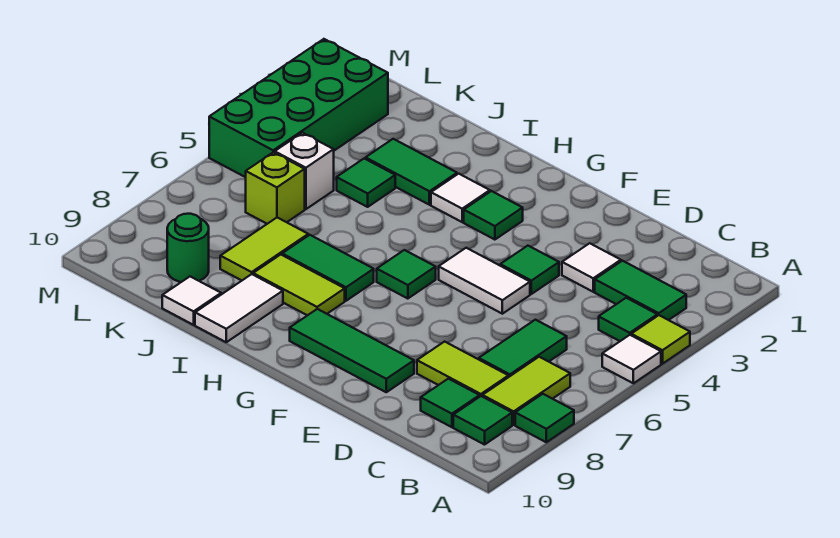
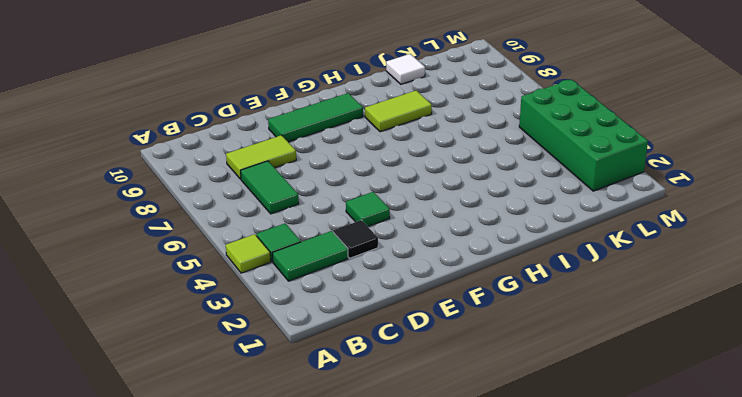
black 1x1 tile [333,220,378,258] -> white 1x1 tile [562,243,621,292]
none -> white 1x1 tile [602,335,661,383]
none -> green 1x1 tile [515,394,574,442]
none -> lime 1x2 tile [482,357,570,425]

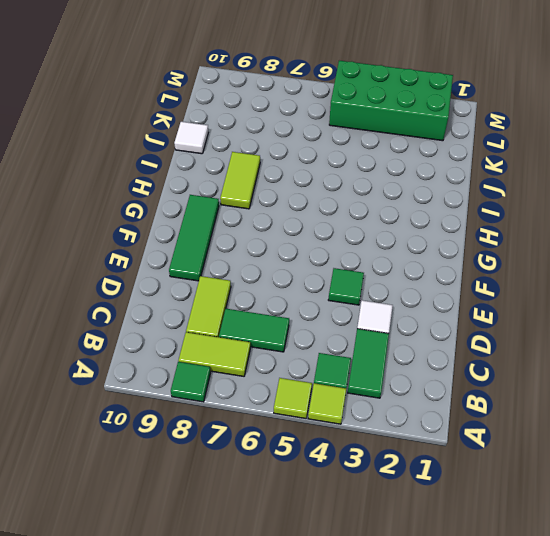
lime 1x1 tile [274,378,312,418] -> white 1x1 tile [602,335,661,383]
none -> green 1x1 tile [453,396,512,445]
none -> green 1x1 tile [421,379,480,427]
none -> white 1x2 tile [439,248,530,314]

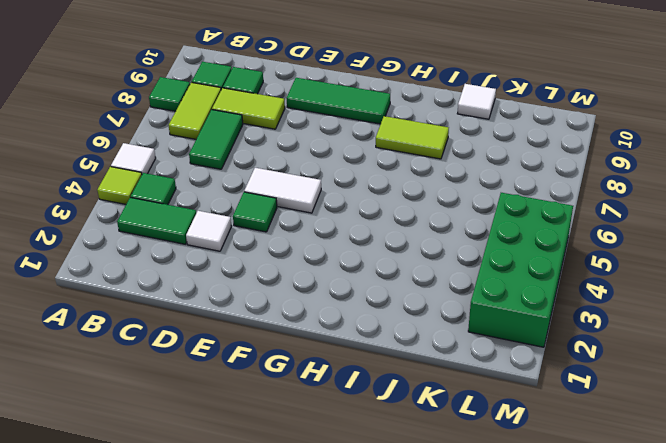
none -> green 1x1 tile [464,191,523,240]
none -> green 1x1 tile [377,250,436,299]
none -> white 1x1 tile [431,174,490,222]

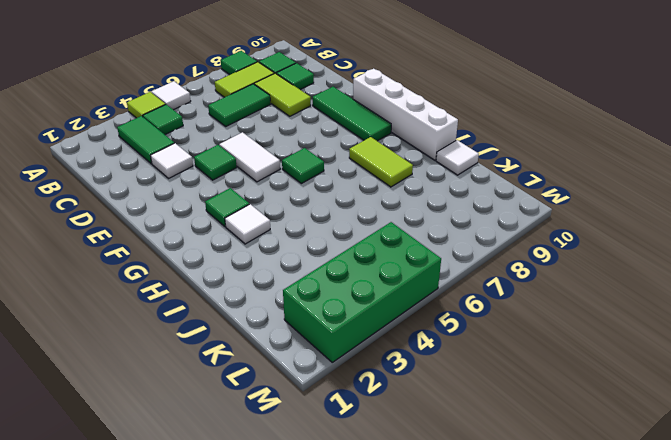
white 1x4 brick [353,69,458,160] -> white 1x2 tile [195,274,283,342]
none -> green 1x2 tile [282,235,374,301]
none -> green 1x2 tile [366,139,457,205]
none -> green 1x1 tile [337,159,395,207]

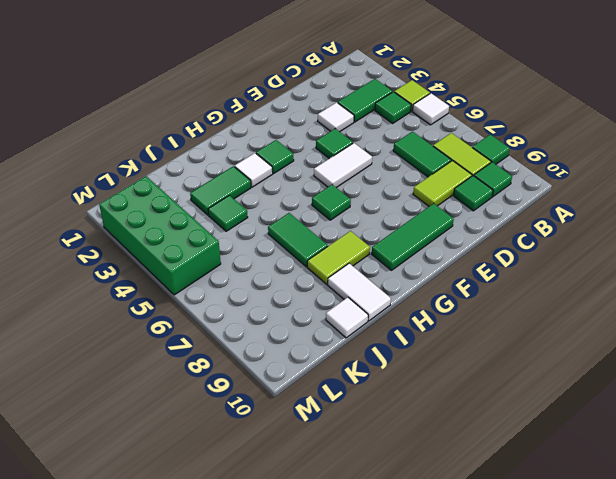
green 1x2 tile [268,213,328,267] -> green 1x2 tile turned to [282,235,374,301]
none -> lime 1x2 tile [220,218,308,280]
none -> white 1x1 brick [275,133,334,209]
none -> lime 1x1 brick [246,152,305,224]

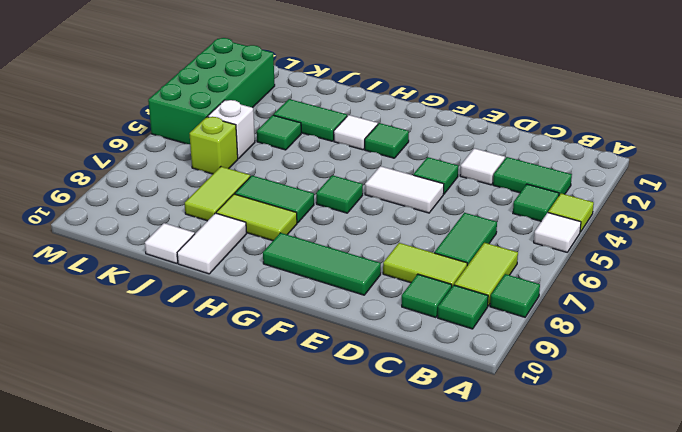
none -> green 1x1 round brick [167,214,209,282]

